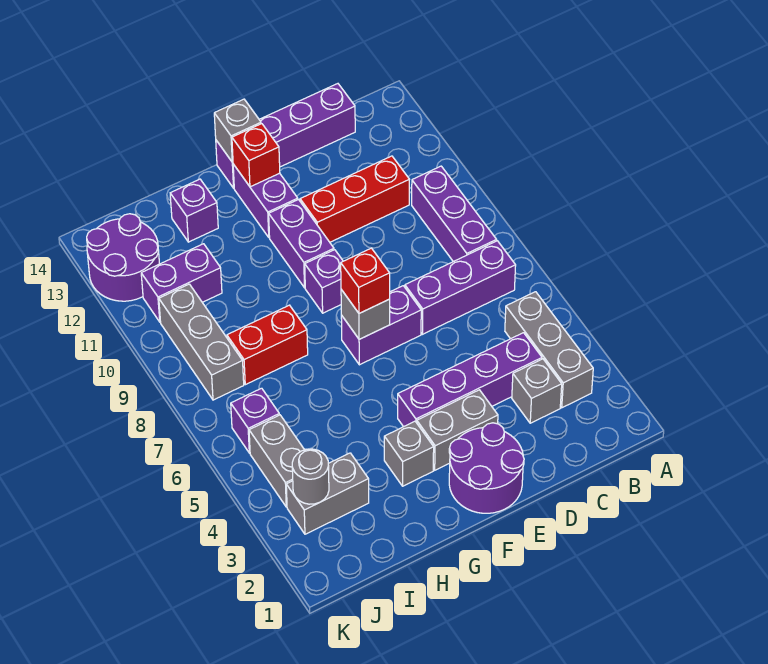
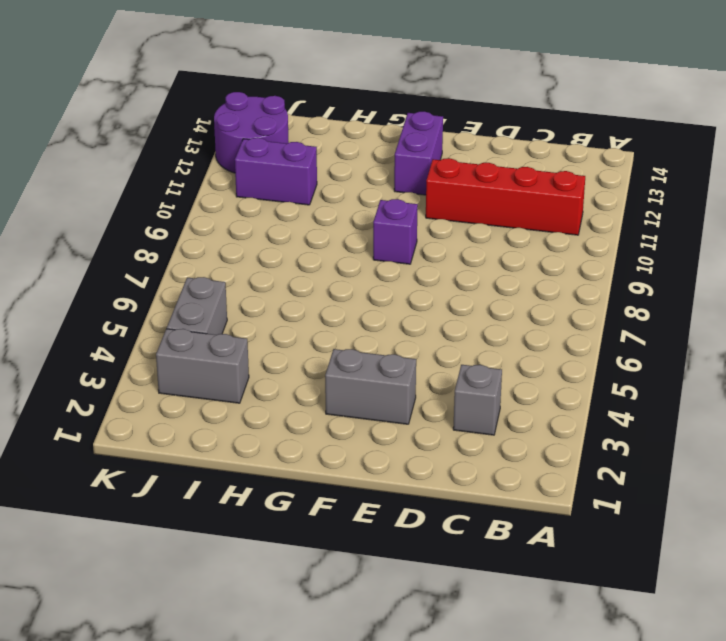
red 1x4 brick [426,158,585,235] -> red 1x3 brick [300,156,409,242]
none -> grey 1x3 brick [505,292,593,408]
none -> purple 1x3 brick [405,241,516,334]
none -> purple 1x3 brick [412,166,497,262]

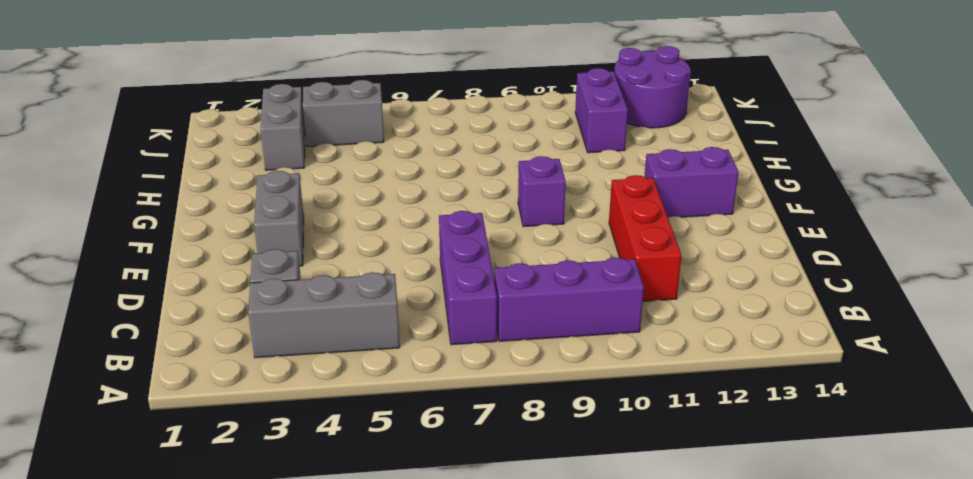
none -> purple 1x4 brick [398,333,542,427]
none -> purple 1x4 brick [216,84,355,188]
none -> purple 2x2 round brick [449,423,524,513]

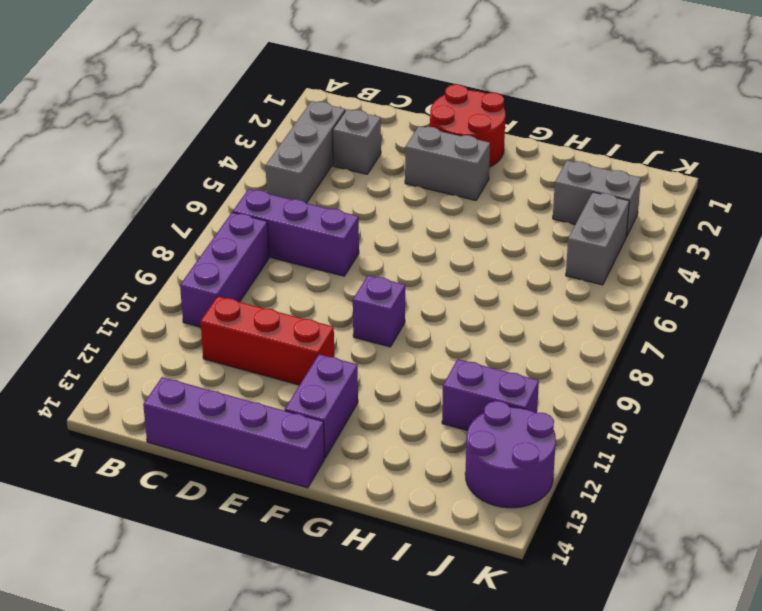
red 2x2 round brick [430,84,506,167] -> purple 2x2 round brick [449,423,524,513]
none -> purple 1x4 brick [398,333,542,427]
none -> purple 1x2 brick [341,286,421,365]
none -> purple 1x2 brick [269,200,334,288]

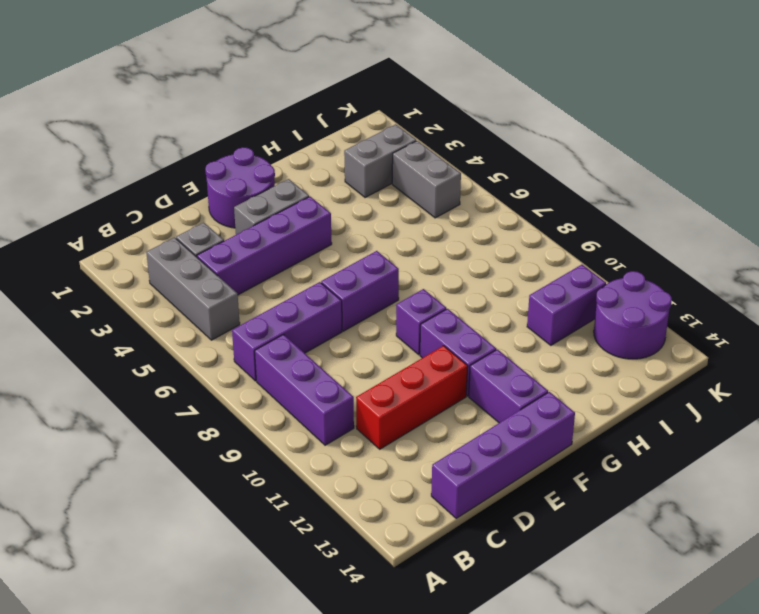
none -> grey 1x1 brick [384,421,434,486]
none -> red 1x2 brick [227,305,308,385]
none -> purple 1x1 brick [170,179,218,242]

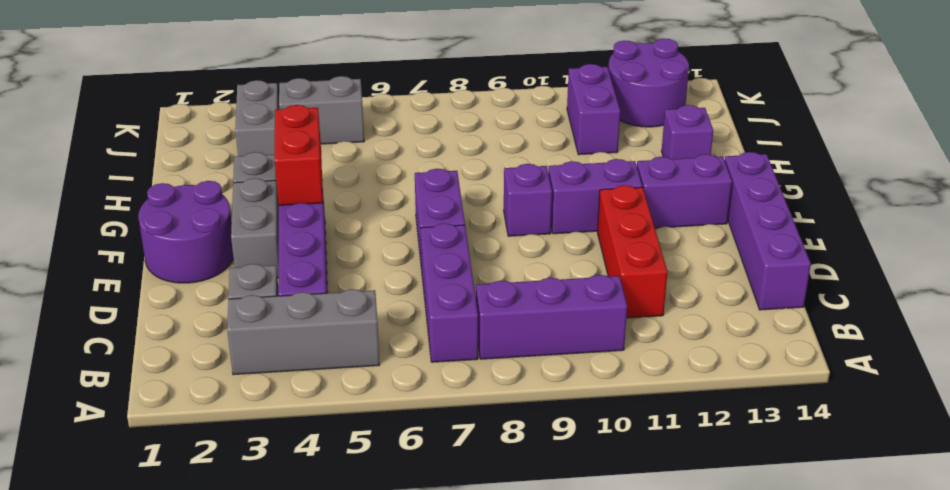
red 1x2 brick [275,105,323,205] -> red 1x2 brick moved to [227,305,308,385]
none -> purple 1x1 brick [231,388,279,453]
none -> grey 1x3 brick [159,284,244,400]
none -> grey 1x1 brick [341,290,390,339]

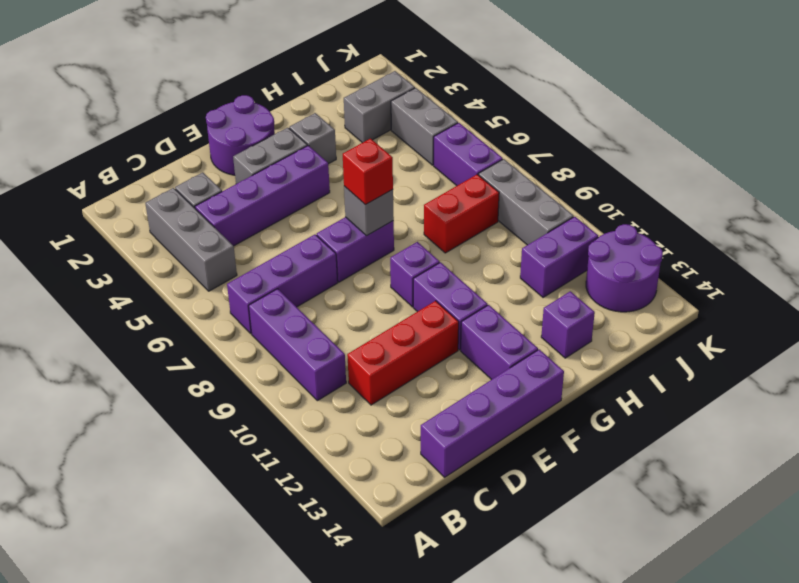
purple 1x2 brick [434,123,503,186] -> purple 1x1 brick [231,388,279,453]
none -> red 1x1 brick [232,124,280,187]
none -> grey 1x1 brick [214,99,261,162]
none -> grey 1x1 round brick [292,449,329,504]

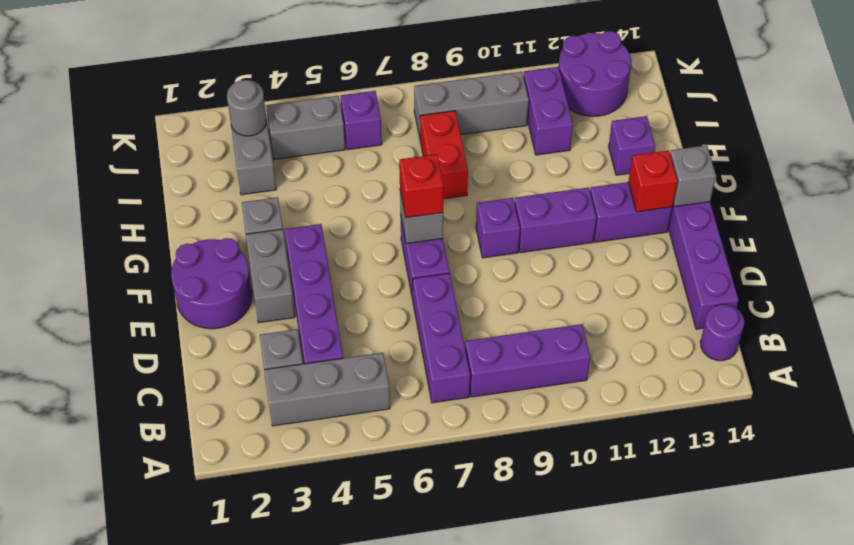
purple 1x1 round brick [700,304,744,361] -> none
none -> red 1x3 brick [300,156,409,242]

